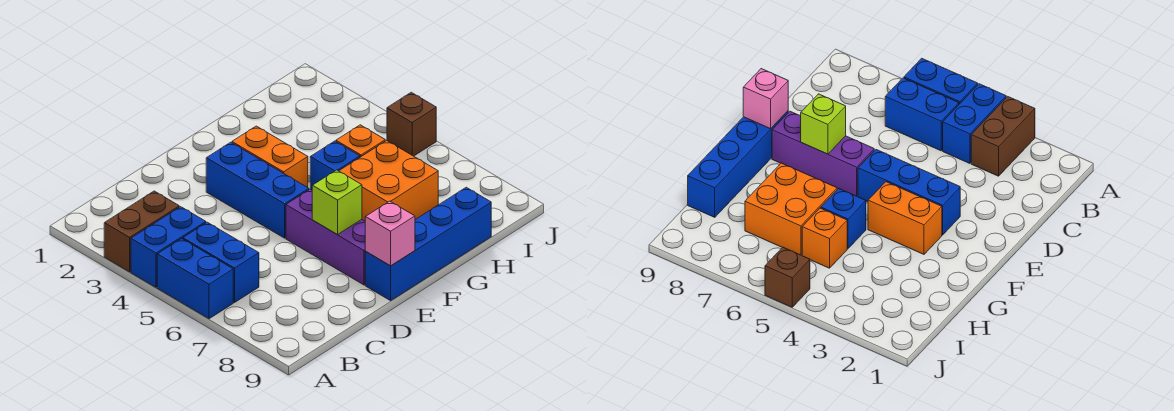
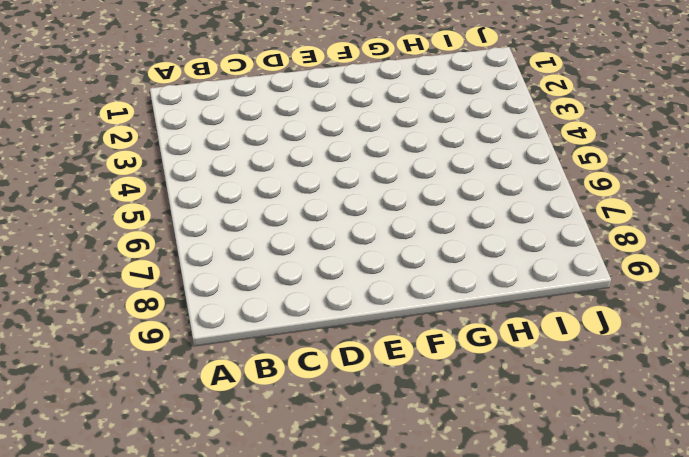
none -> brown 1x2 brick [104,191,179,272]
none -> blue 1x2 brick [131,207,206,287]
none -> blue 1x2 brick [157,239,233,319]

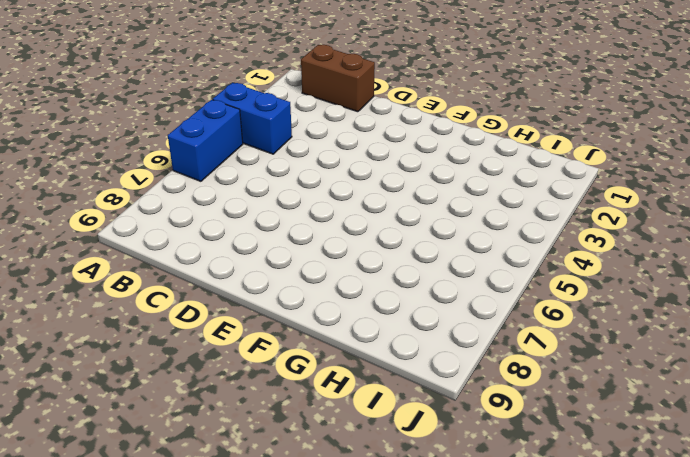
brown 1x2 brick [301,45,375,112] -> brown 1x2 brick moved to [104,191,179,272]
none -> blue 1x2 brick [183,222,259,302]
none -> blue 1x3 brick [206,142,309,238]
none -> purple 1x3 brick [286,189,366,285]

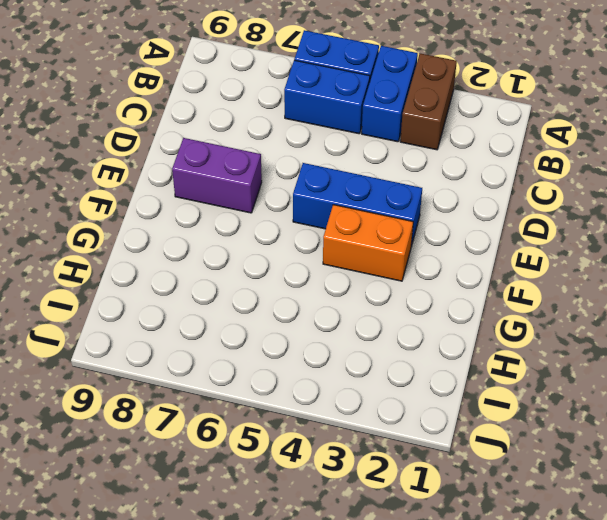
purple 1x2 brick [172,138,262,213] -> purple 1x3 brick [286,189,366,285]
none -> blue 1x4 brick [365,187,491,301]
none -> blue 1x1 brick [310,141,360,190]
none -> orange 2x2 brick [339,141,438,221]

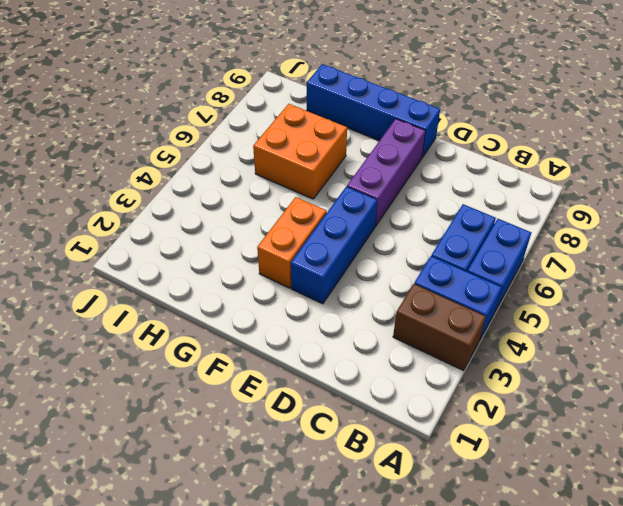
none -> blue 1x1 brick [310,141,360,190]
none -> orange 1x1 brick [336,125,385,157]
none -> brown 1x1 brick [387,92,436,156]

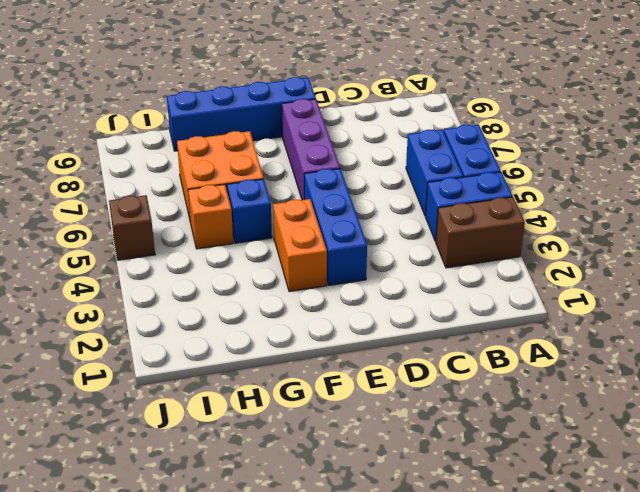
none -> lime 1x1 brick [312,170,362,235]
none -> pink 1x1 brick [365,201,415,266]

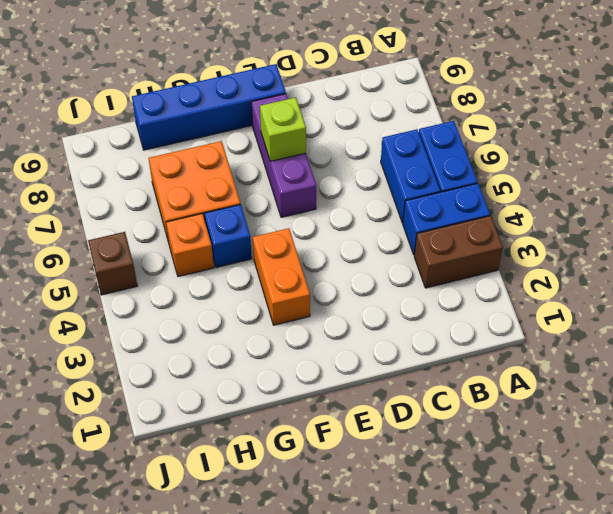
none -> blue 1x3 brick [206,142,309,238]
none -> pink 1x1 brick [365,201,415,266]

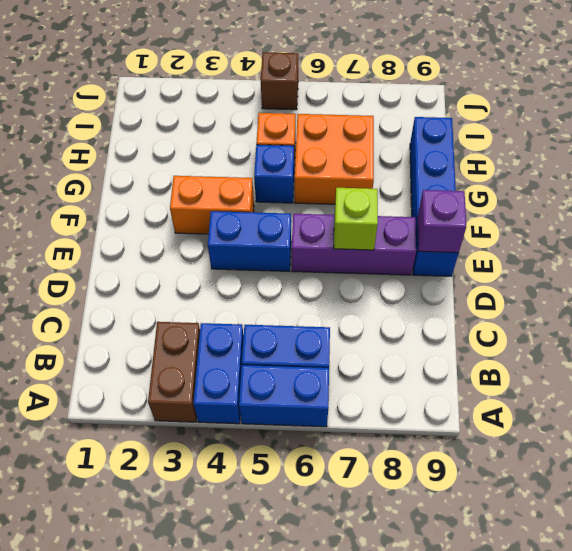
blue 1x2 brick [208,211,291,271] -> blue 1x3 brick [206,142,309,238]
purple 1x1 brick [417,190,466,253] -> pink 1x1 brick [365,201,415,266]

